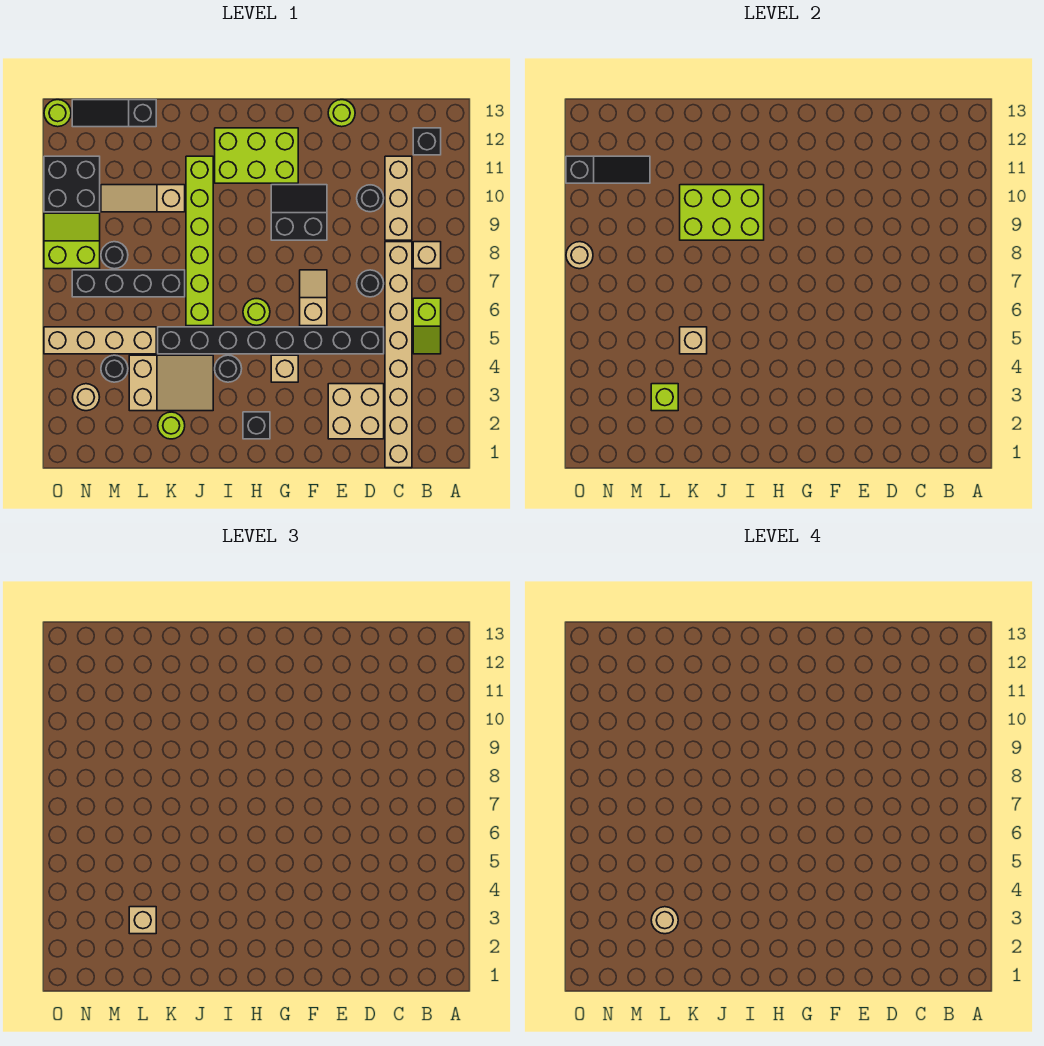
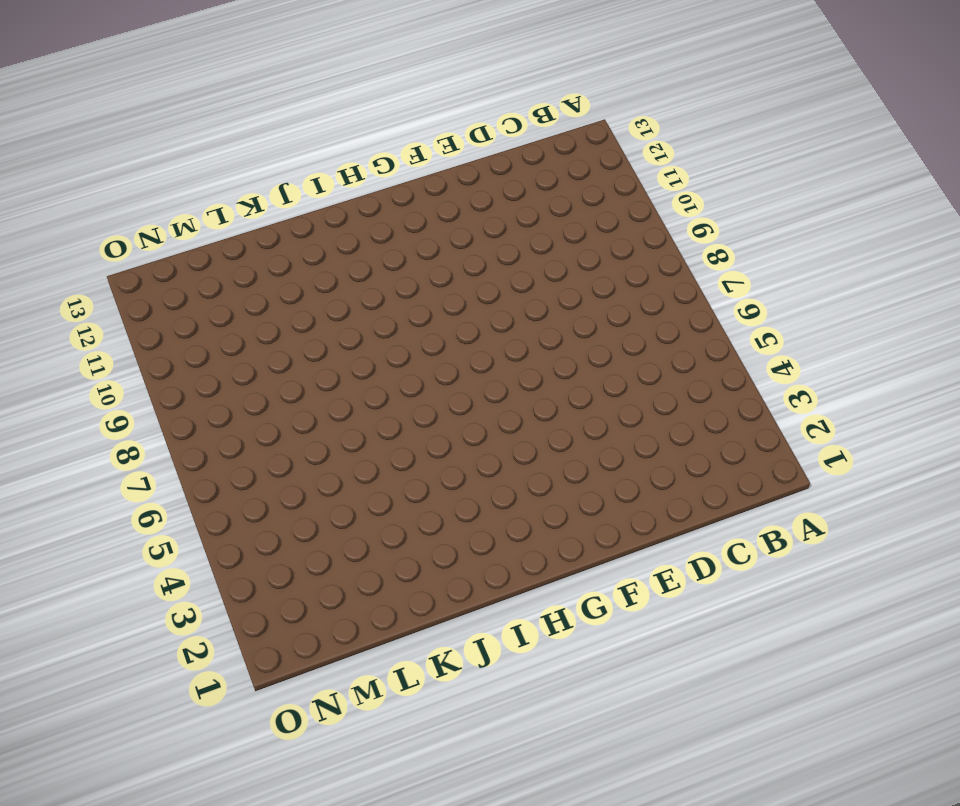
none -> lime 1x2 slope [413,298,441,354]
none -> tan 1x1 brick [413,242,441,269]
none -> black 1x1 brick [413,128,441,155]
none -> tan 1x8 brick [385,242,412,468]

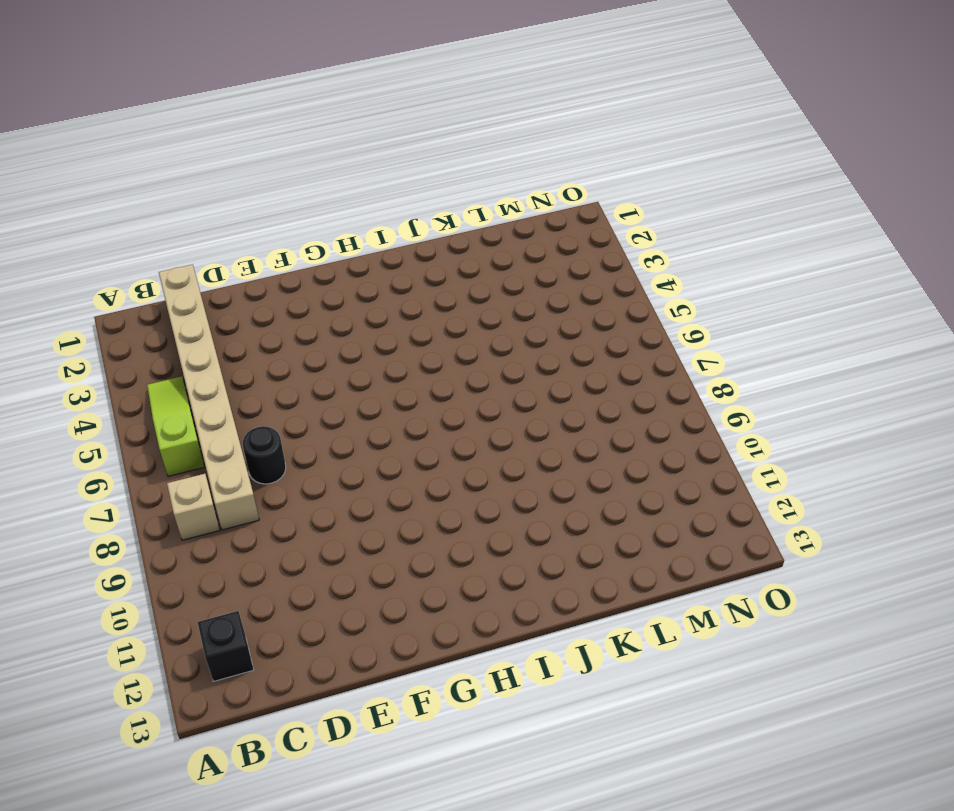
lime 1x3 slope [147,376,204,477] -> lime 1x2 slope [413,298,441,354]
none -> tan 1x3 brick [385,156,412,240]
none -> tan 2x2 brick [328,384,384,439]
none -> black 1x8 brick [158,327,384,354]
none -> black 1x1 round brick [357,185,384,212]

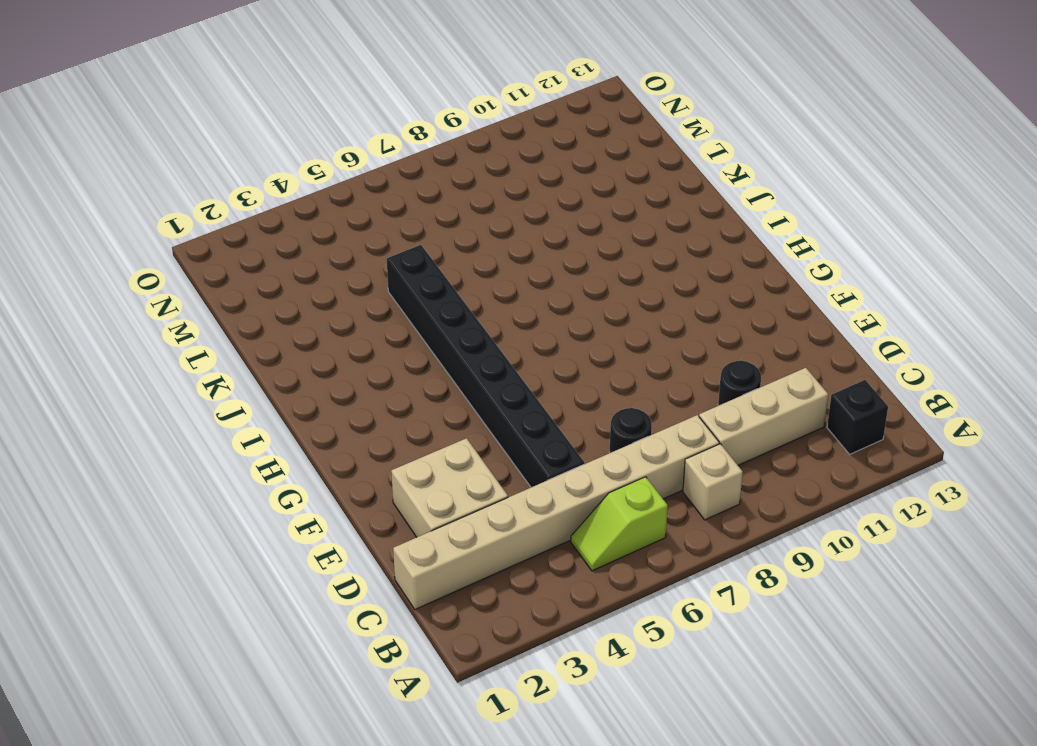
none -> lime 1x1 round brick [328,100,355,127]
none -> tan 1x2 slope [300,270,327,326]
none -> black 2x2 slope [271,185,327,240]
none -> tan 1x1 brick [271,355,298,382]

